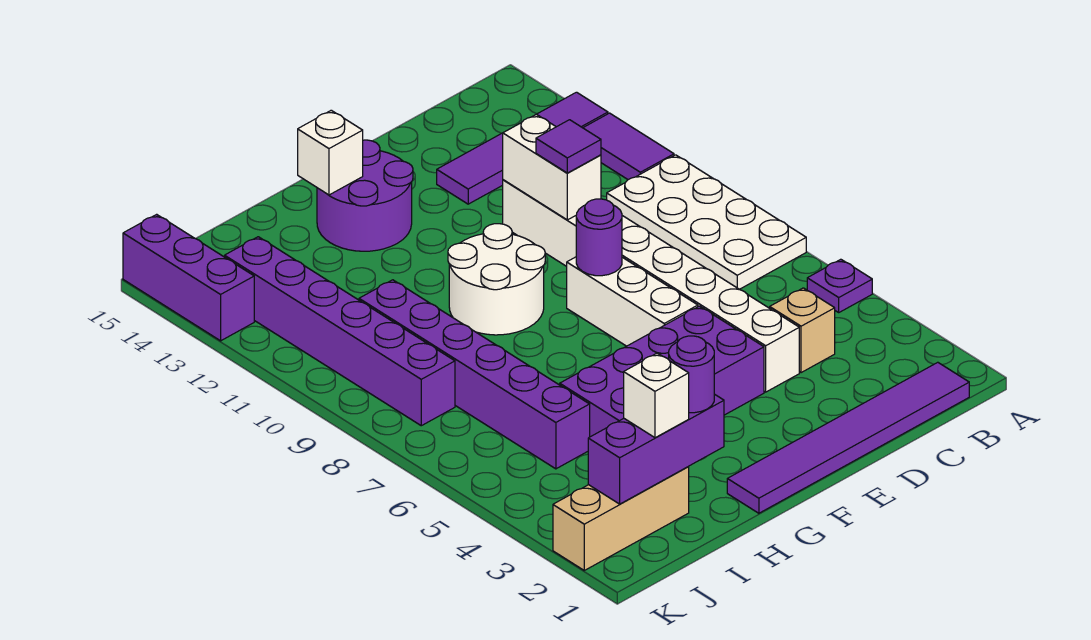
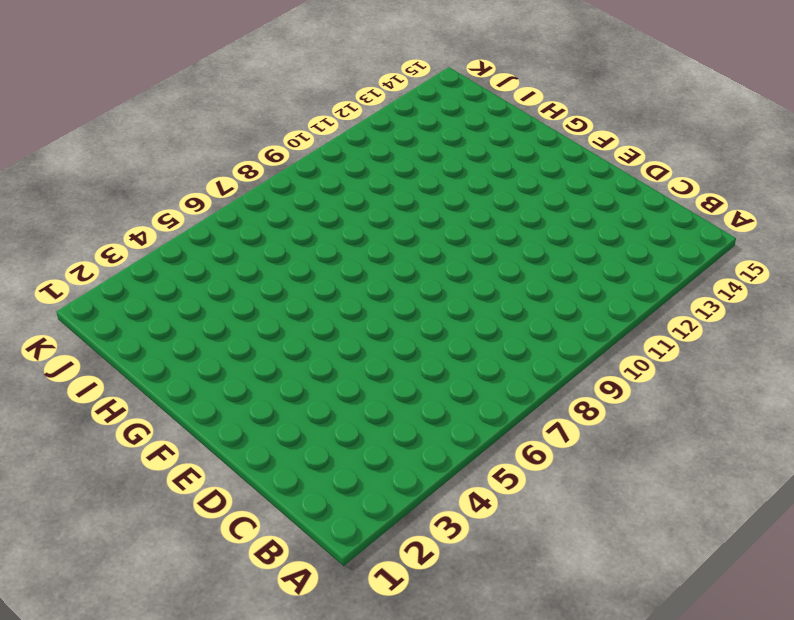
none -> purple 1x1 plate [807,259,872,312]
none -> white 2x4 plate [607,155,806,289]
none -> purple 1x2 tile [583,113,674,180]

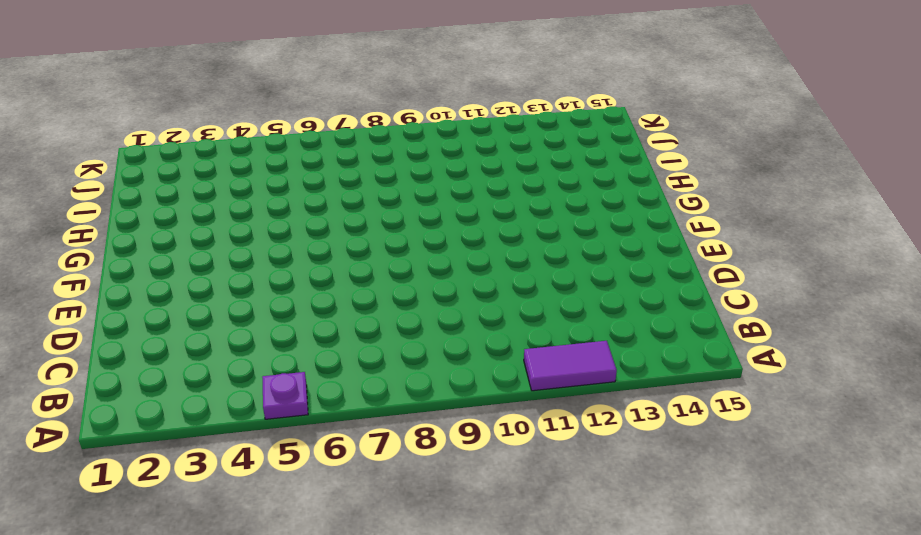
none -> white 2x4 plate [607,155,806,289]
none -> purple 1x4 tile [437,92,608,204]
none -> purple 1x6 tile [727,362,969,513]

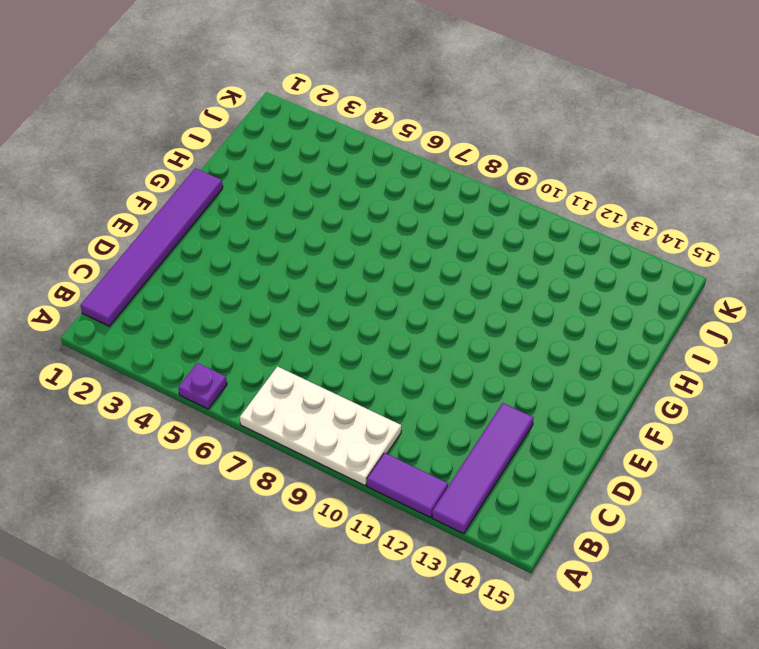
none -> tan 1x1 brick [770,288,835,373]
none -> white 1x8 brick [503,180,799,392]
none -> purple 2x4 brick [560,306,764,437]

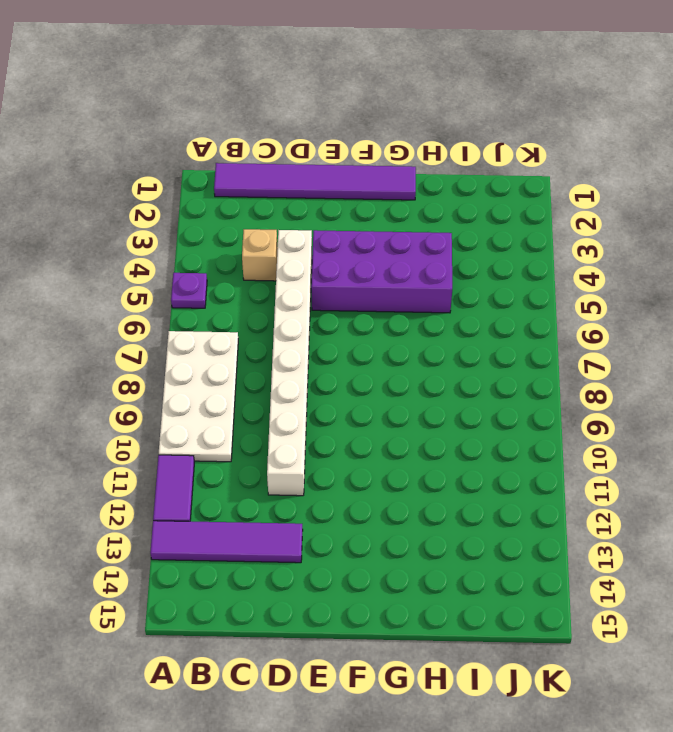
none -> white 1x3 brick [567,257,698,346]
none -> white 2x2 round brick [448,224,545,335]
none -> purple 2x2 round brick [317,140,413,251]

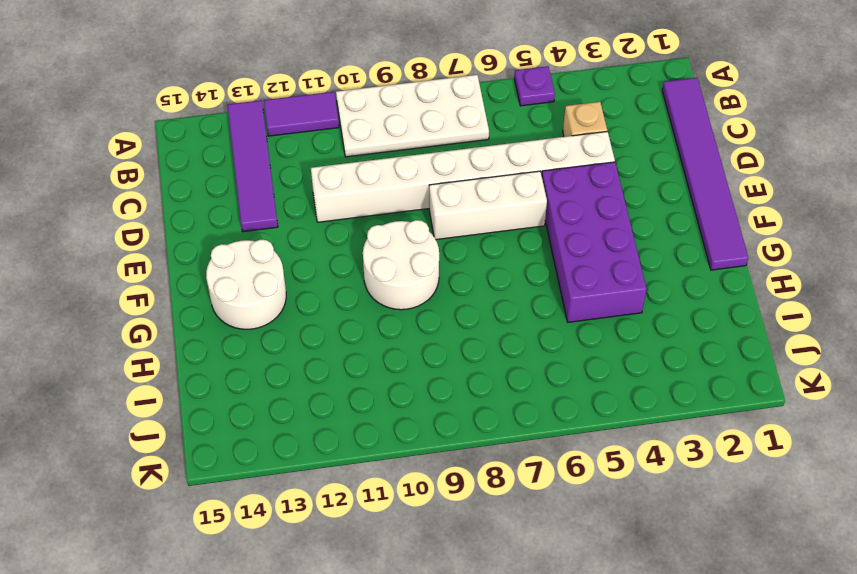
white 2x2 round brick [206,239,286,329] -> purple 2x2 round brick [317,140,413,251]
none -> tan 1x3 brick [553,467,689,570]
none -> purple 1x6 brick [359,280,590,469]
none -> purple 1x6 brick [225,237,455,426]

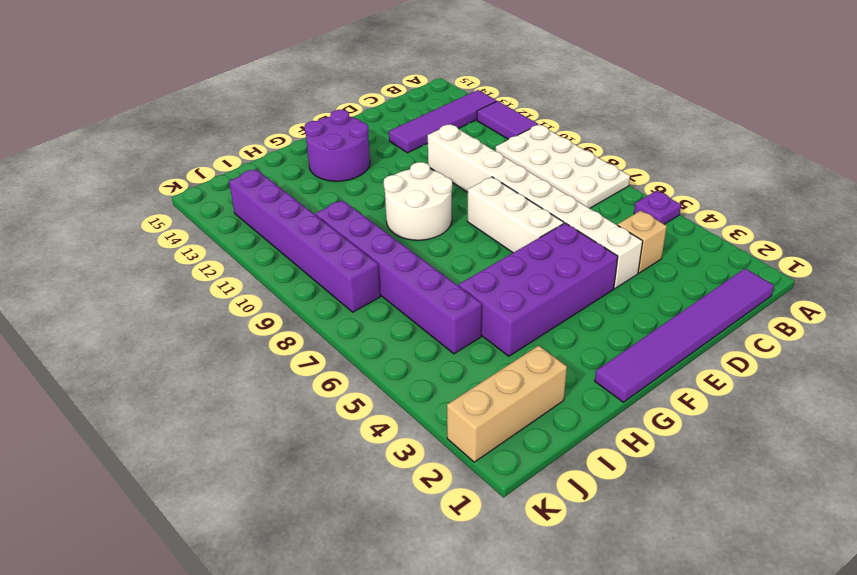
none -> purple 1x3 brick [123,214,254,341]
none -> white 1x2 brick [503,114,601,220]
none -> purple 1x1 round brick [576,199,622,276]

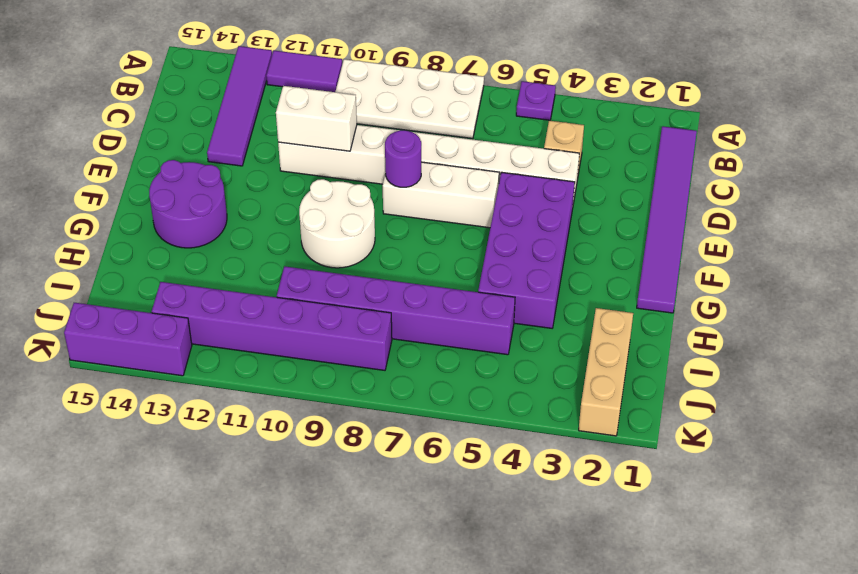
none -> white 1x1 brick [298,110,363,195]
none -> purple 1x3 brick [588,394,724,504]
none -> purple 1x1 tile [536,120,601,173]

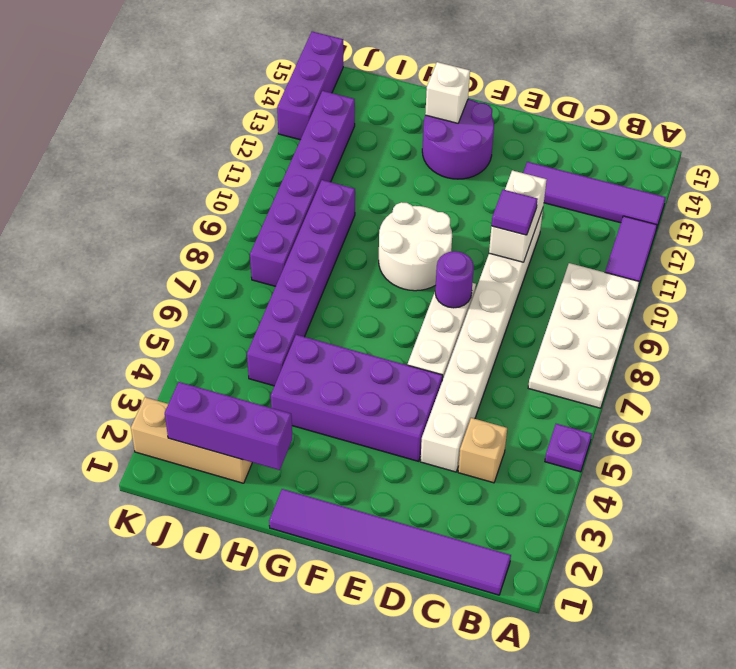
none -> purple 1x1 round brick [669,336,714,413]
none -> white 1x1 brick [624,353,689,438]

